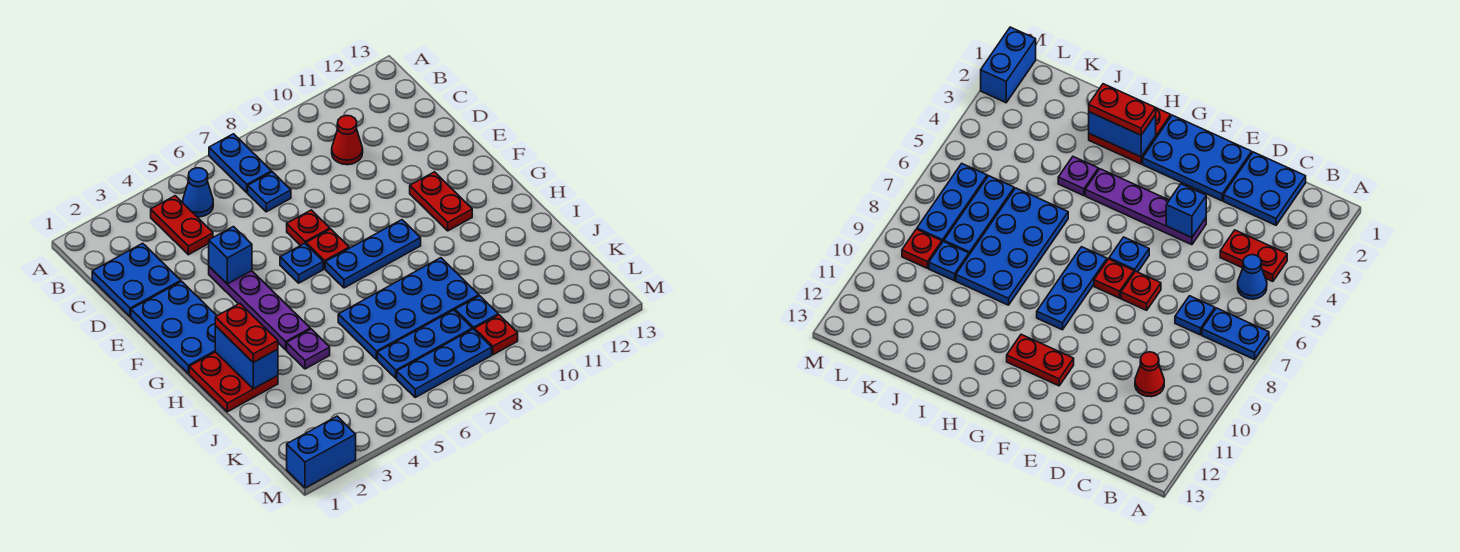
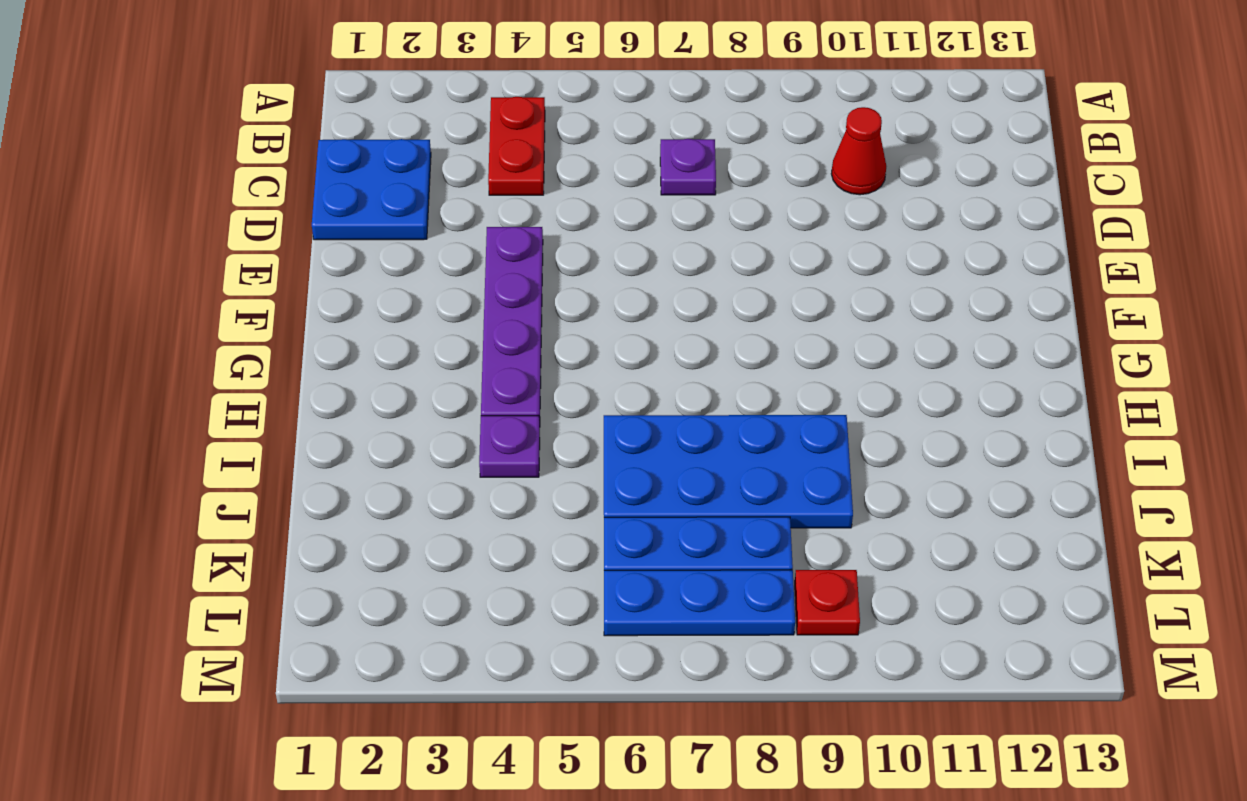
purple 1x1 plate [660,139,716,195] -> blue 1x1 plate [248,172,291,212]
none -> blue 1x2 plate [209,134,272,193]
none -> blue 1x1 cone [183,168,213,217]
none -> blue 2x3 plate [131,281,217,374]

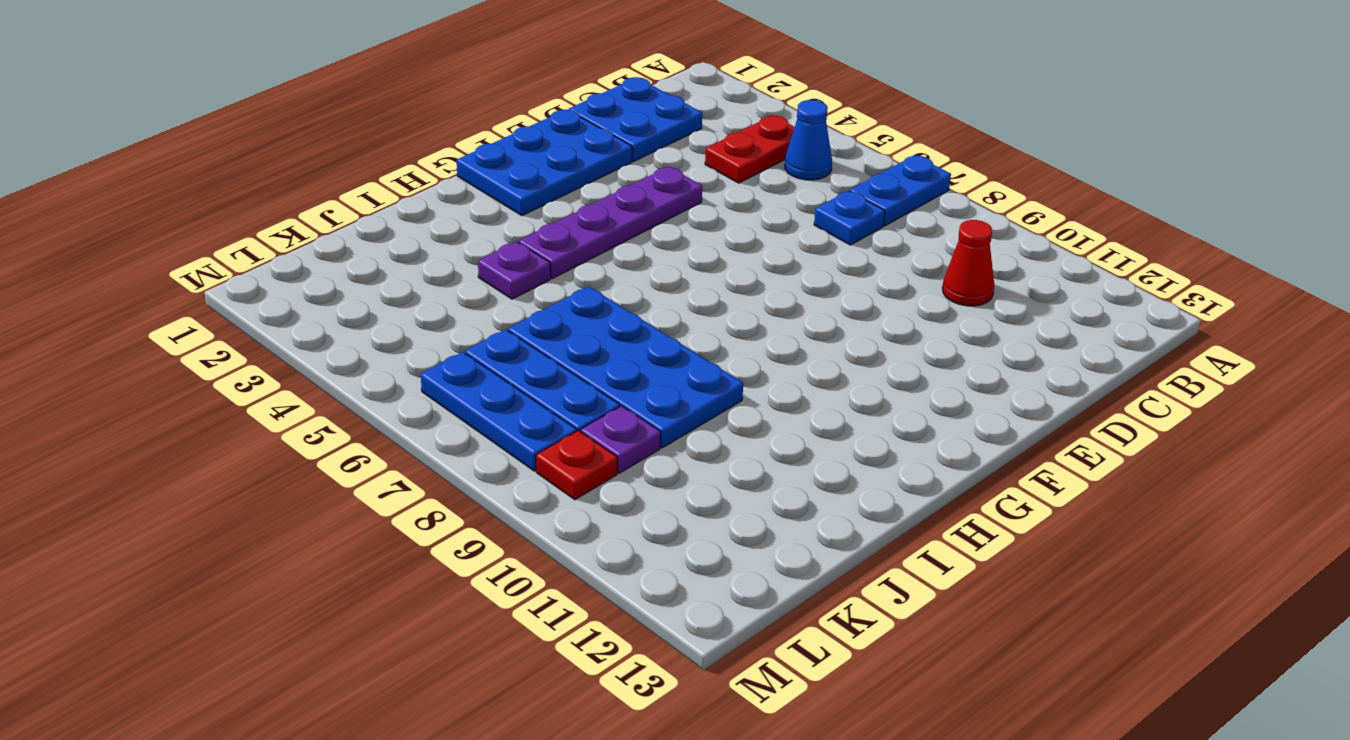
purple 1x1 plate [581,406,661,473] -> blue 1x1 plate [455,296,498,330]
none -> red 1x1 plate [287,210,330,246]
none -> blue 1x1 plate [280,243,323,283]
none -> red 1x1 plate [306,229,349,269]

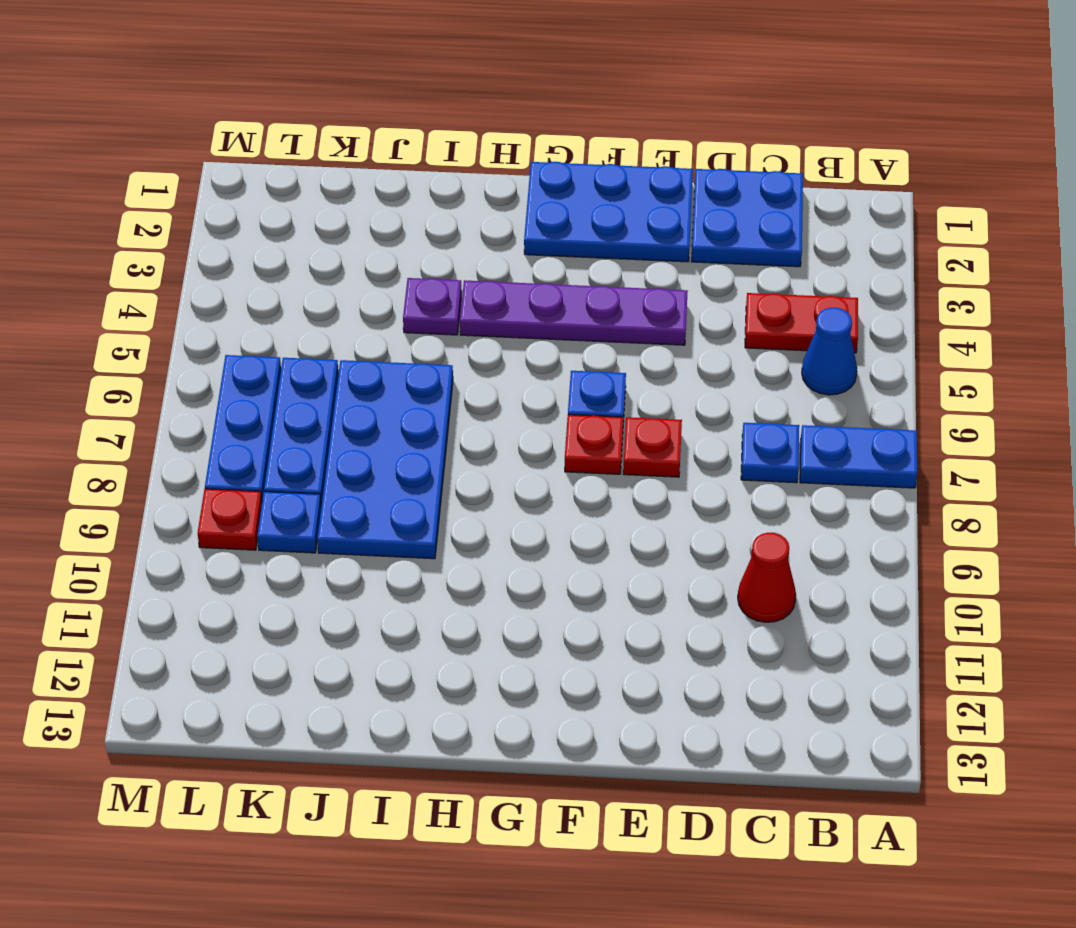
none -> red 1x2 plate [410,172,472,231]
none -> blue 1x3 plate [325,220,421,288]
none -> red 2x2 plate [189,352,278,412]

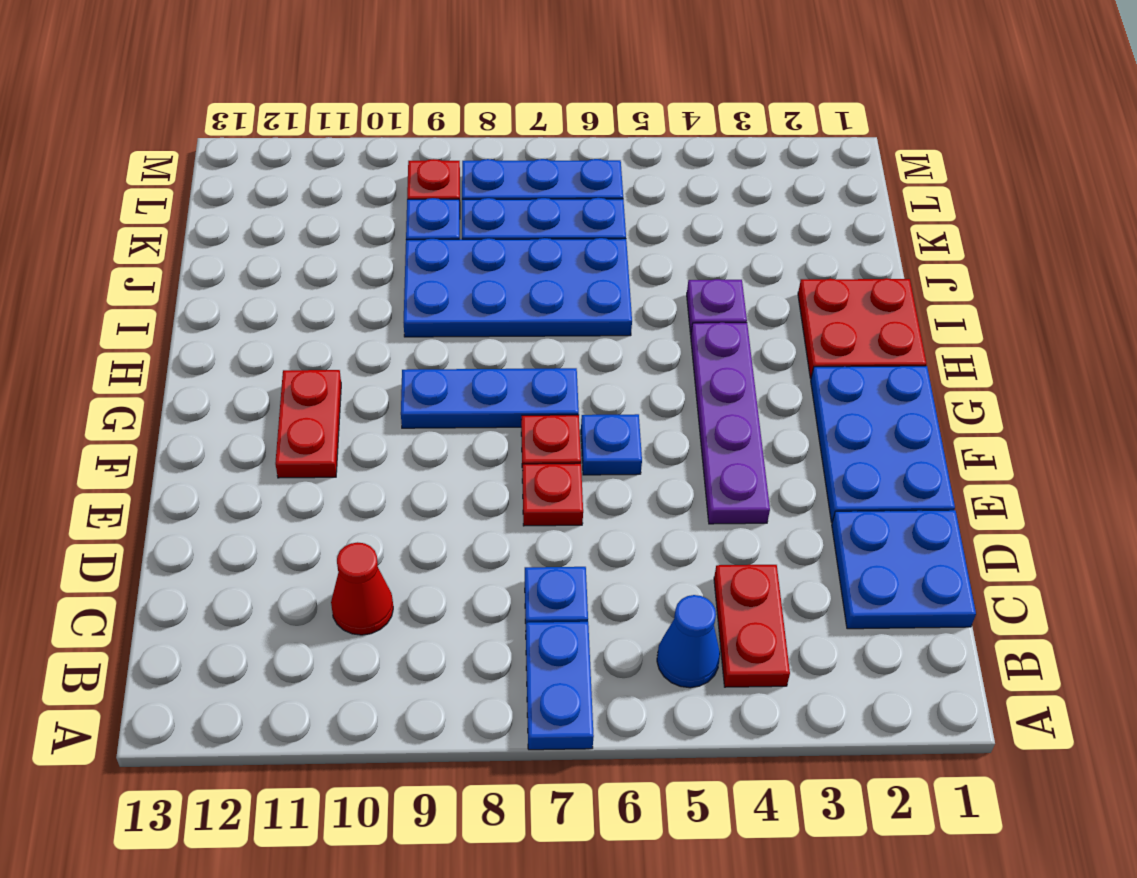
none -> blue 1x2 brick [287,416,356,488]
none -> blue 1x1 brick [209,227,252,284]
none -> blue 1x2 brick [215,326,278,389]

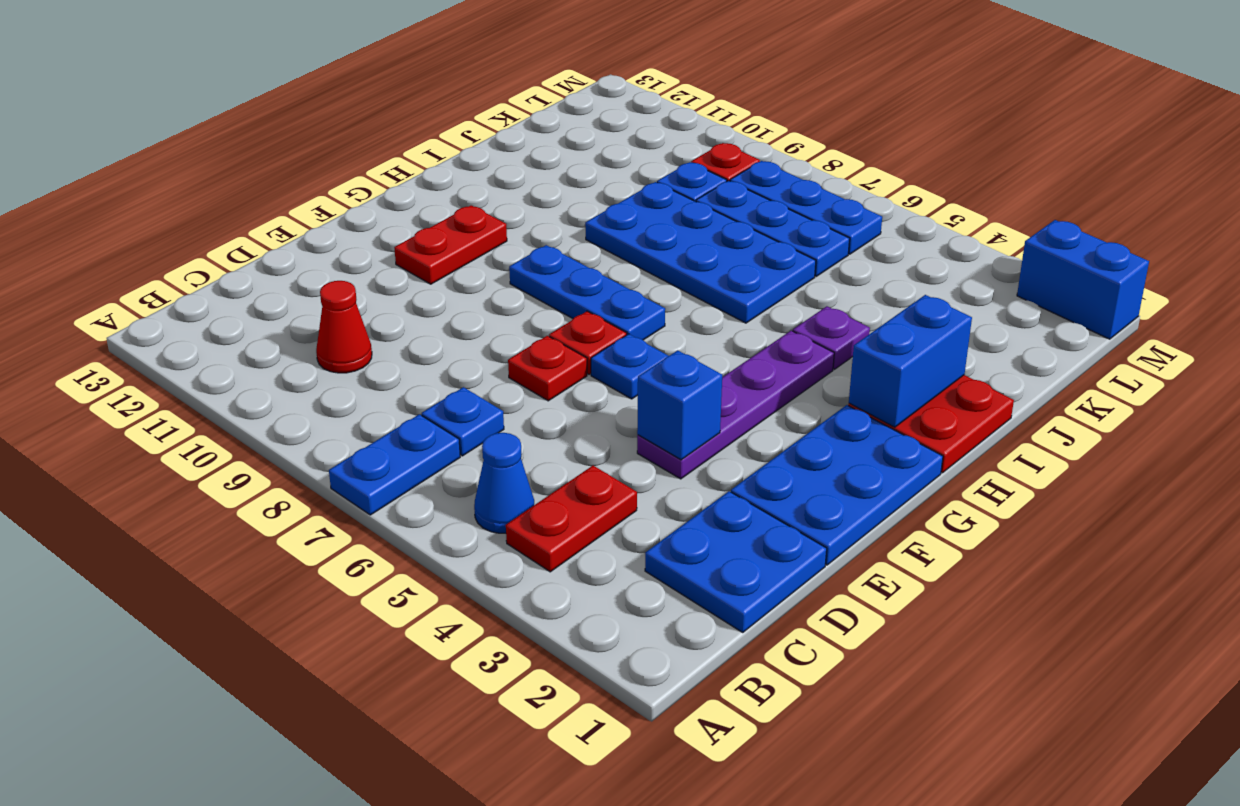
none -> red 1x2 plate [215,304,278,362]

